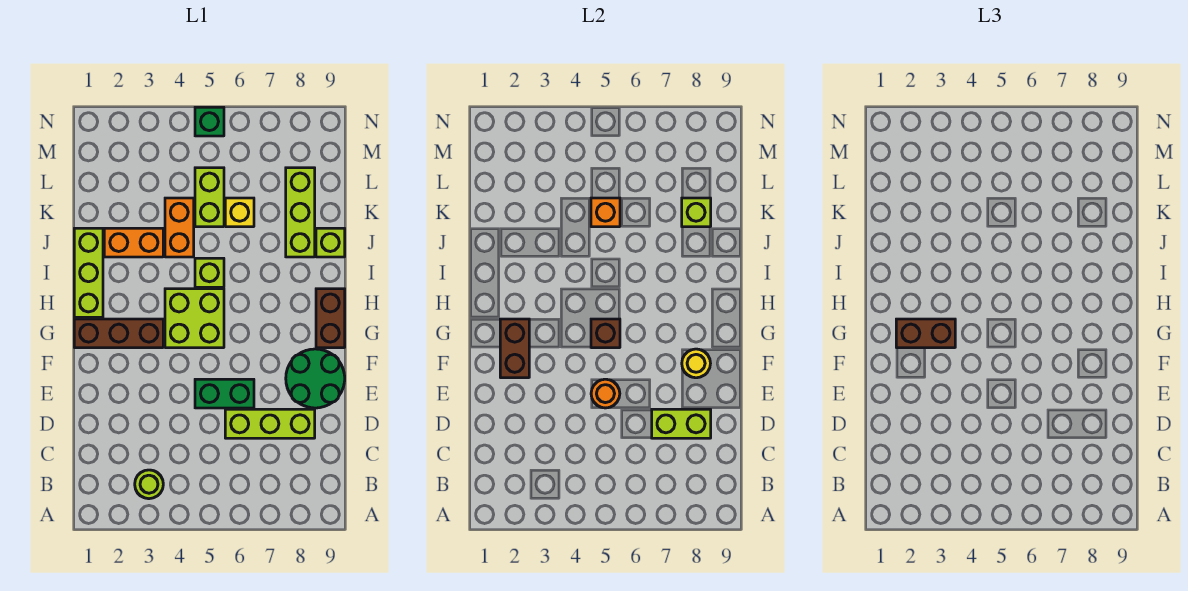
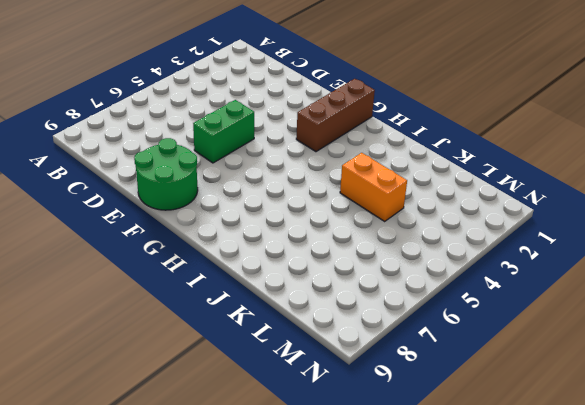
none -> lime 1x1 round brick [135,470,163,499]
none -> lime 1x3 brick [225,409,315,438]
none -> lime 2x2 brick [165,289,224,348]

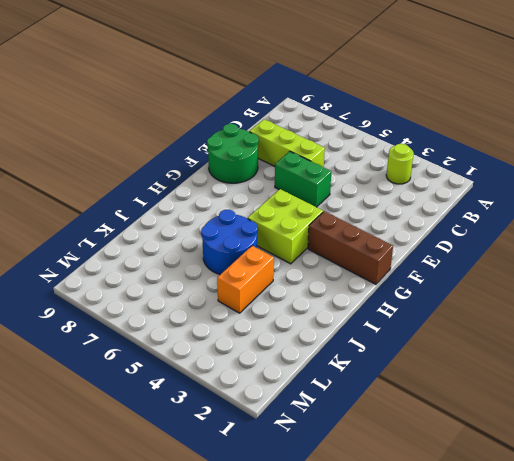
blue 2x2 round brick [201,210,258,274] -> lime 1x1 brick [195,258,224,287]
none -> brown 1x2 brick [316,289,345,348]
none -> lime 1x3 brick [74,228,103,317]
none -> orange 1x2 brick [104,228,163,257]

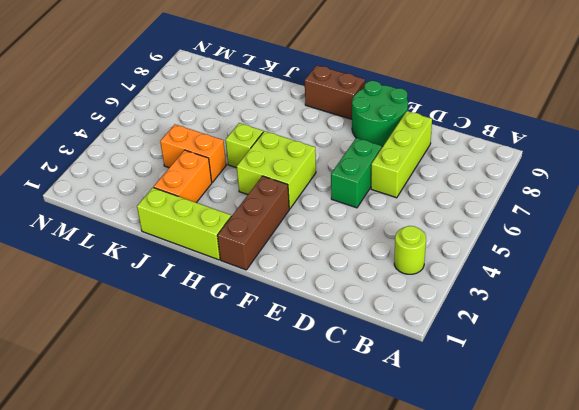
none -> lime 1x3 brick [286,168,315,257]
none -> lime 1x1 brick [316,228,345,257]
none -> lime 1x2 brick [195,168,224,227]

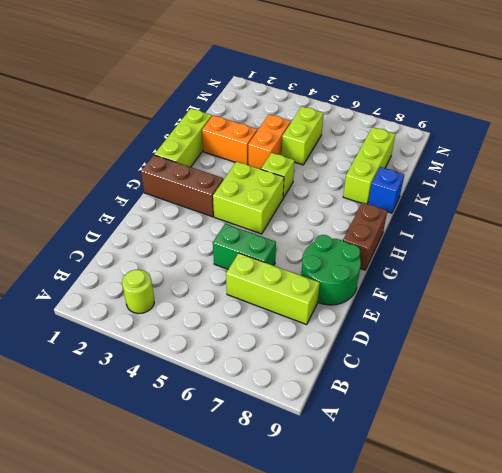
blue 1x1 brick [368,167,404,213] -> lime 1x1 brick [316,228,345,257]
none -> yellow 1x1 brick [225,198,254,227]
none -> green 1x1 brick [195,107,224,136]
none -> lime 1x2 brick [652,409,711,438]

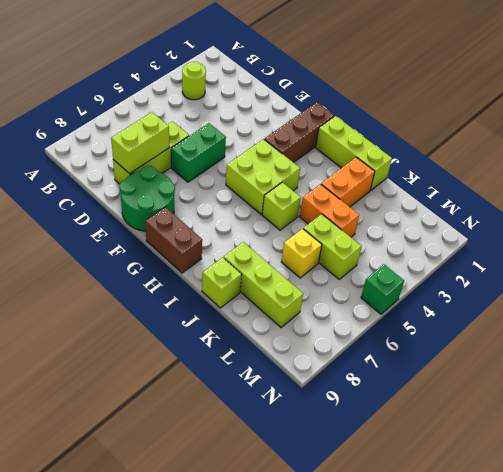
none -> orange 1x1 round brick [591,379,620,408]
none -> brown 1x2 brick [500,319,529,378]
none -> yellow 1x1 round brick [682,349,710,378]

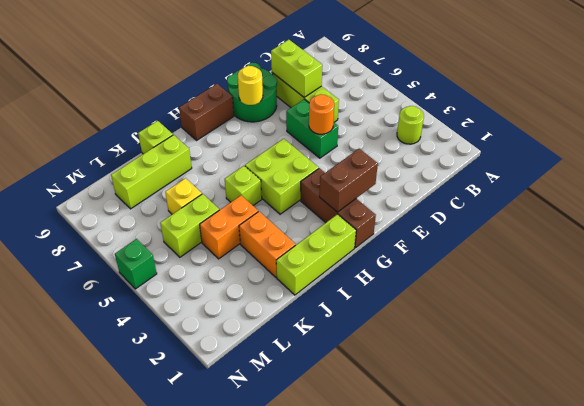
none -> brown 1x1 brick [591,319,620,348]
none -> orange 1x1 brick [591,198,620,227]
none -> lime 1x1 brick [682,198,711,227]

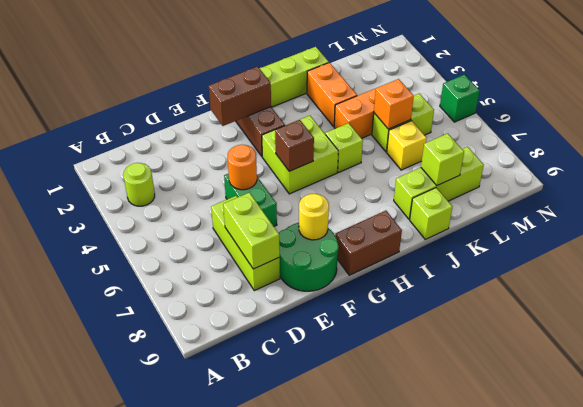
none -> brown 1x2 brick [896,319,955,348]

